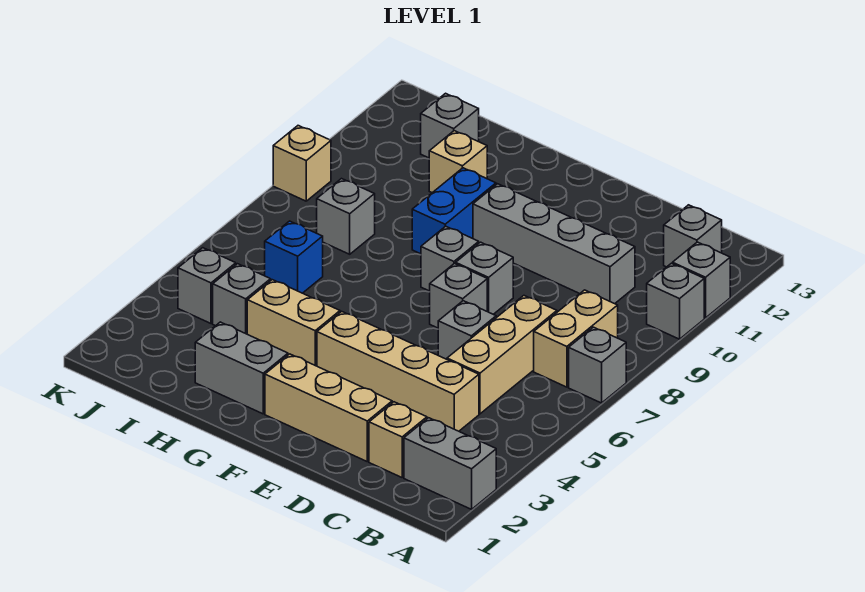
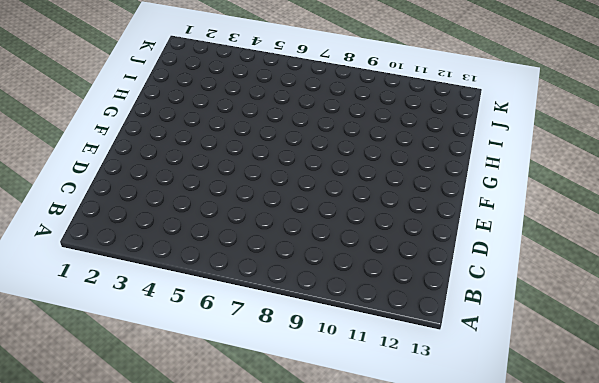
none -> grey 1x2 brick [404,418,496,509]
none -> grey 1x1 brick [569,327,626,403]
none -> grey 1x1 brick [647,263,704,339]

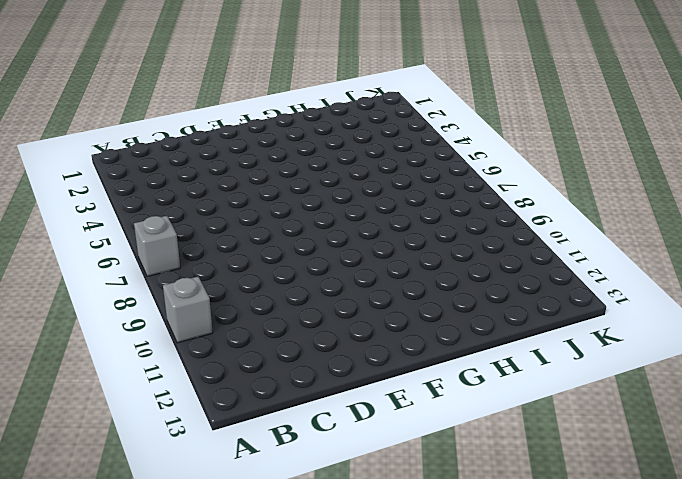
none -> grey 1x2 brick [404,418,496,509]
none -> grey 1x1 brick [673,242,730,318]
none -> tan 1x2 brick [534,290,618,387]

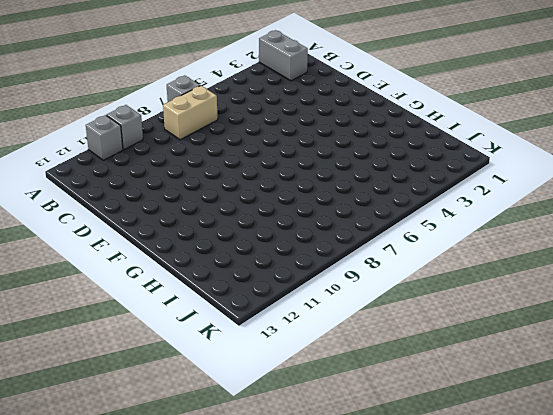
none -> grey 1x1 brick [664,205,722,267]
none -> tan 1x1 brick [369,402,427,477]
none -> tan 1x4 brick [317,311,479,431]

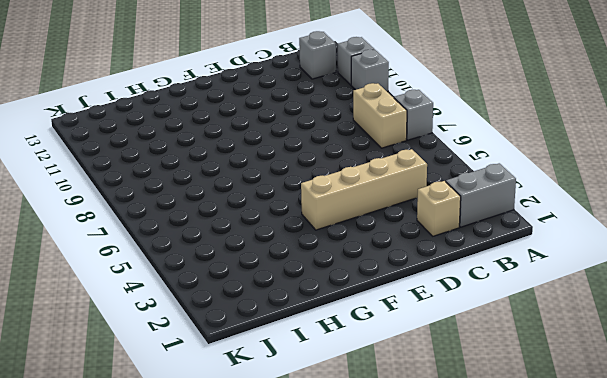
none -> tan 1x3 brick [447,296,557,414]
none -> grey 1x4 brick [473,184,635,304]
none -> tan 1x3 brick [265,354,392,462]

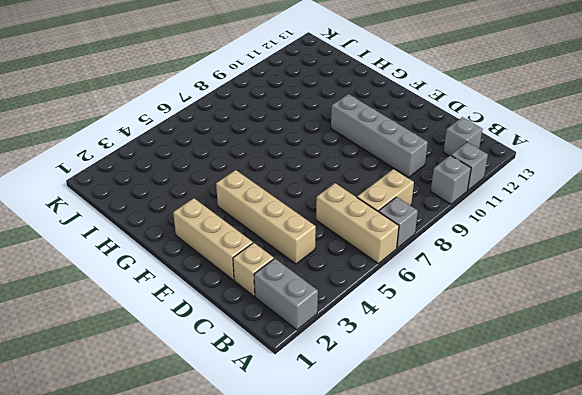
tan 1x3 brick [316,183,399,263] -> tan 1x3 brick turned to [447,296,557,414]
none -> grey 1x1 brick [438,301,496,359]
none -> grey 1x1 brick [430,264,487,328]
none -> grey 1x1 brick [456,242,513,314]

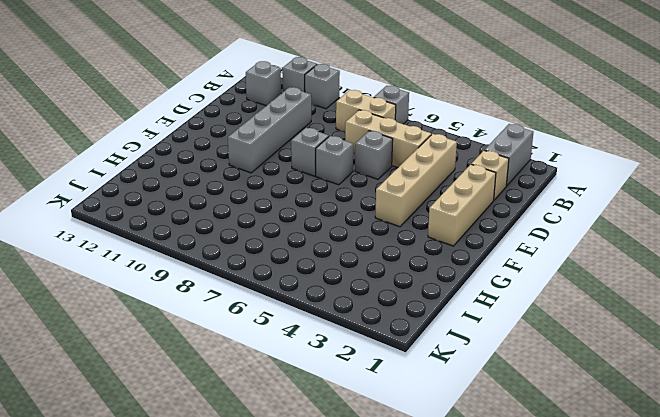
none -> grey 1x1 brick [421,226,479,291]
none -> grey 1x2 brick [195,322,288,414]
none -> tan 1x2 brick [247,280,340,366]

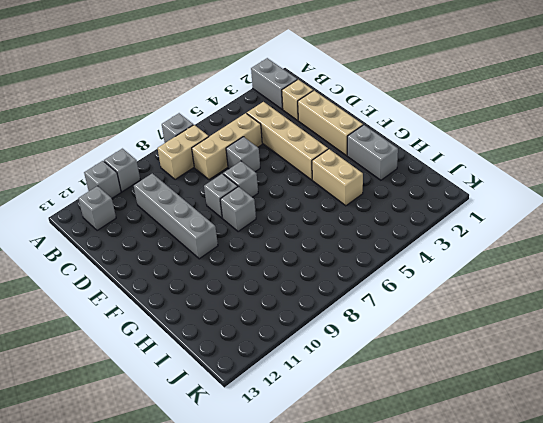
none -> blue 1x2 brick [412,168,496,254]
none -> tan 1x1 brick [429,131,487,193]
none -> grey 1x1 brick [213,264,271,334]

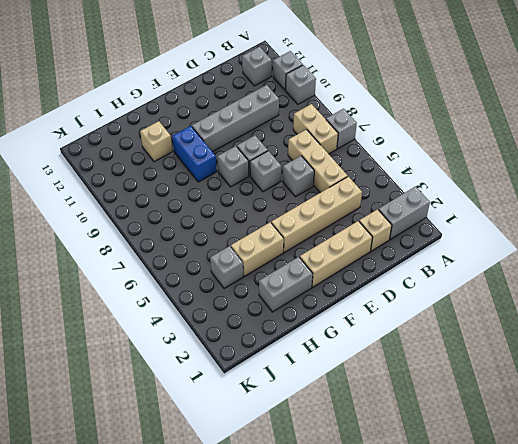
none -> blue 1x1 brick [265,221,323,293]
none -> grey 1x1 brick [317,179,375,254]
none -> grey 1x1 brick [421,93,479,158]

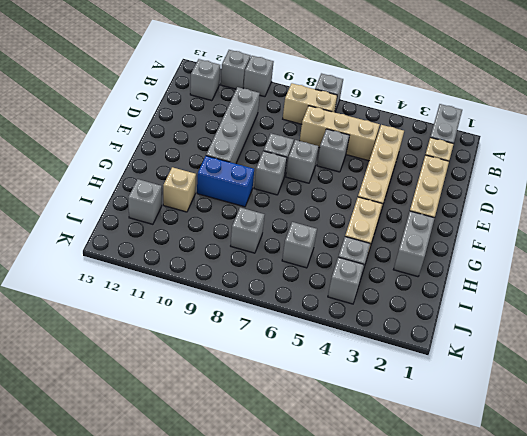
grey 1x1 brick [282,222,317,268] -> blue 1x1 brick [265,221,323,293]
none -> tan 1x1 brick [273,126,331,201]

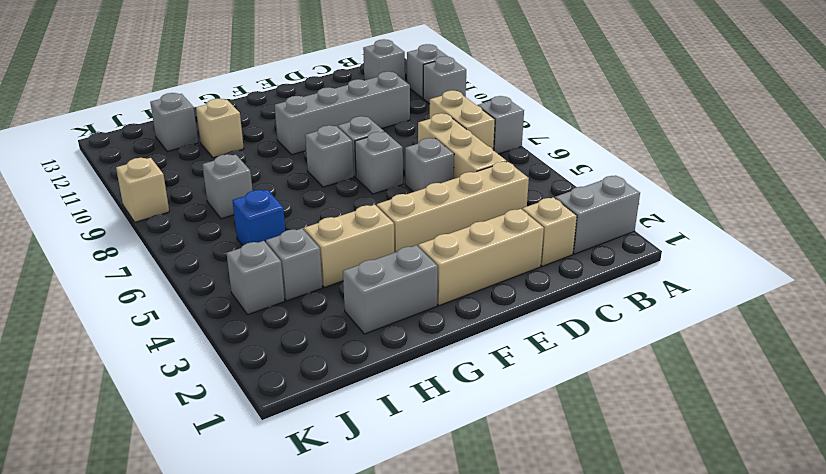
none -> blue 1x2 brick [412,168,496,254]

